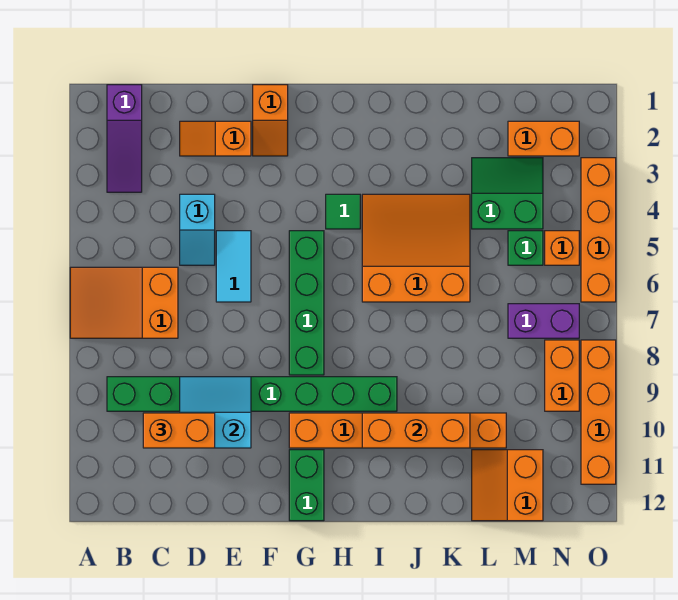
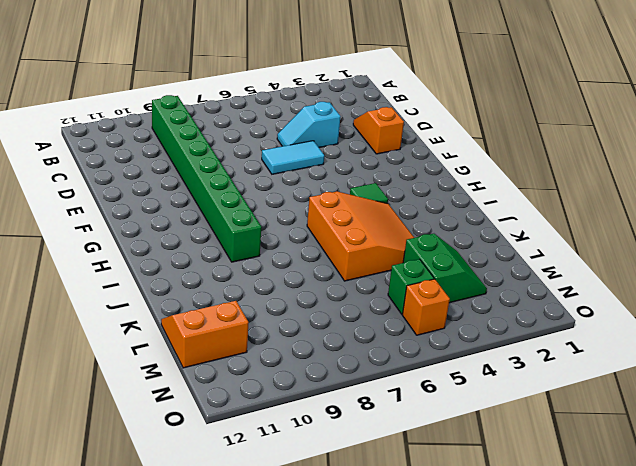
none -> orange 2x3 slope [70,267,178,338]
none -> purple 1x3 slope [107,85,142,192]
none -> orange 1x2 slope [253,85,288,156]

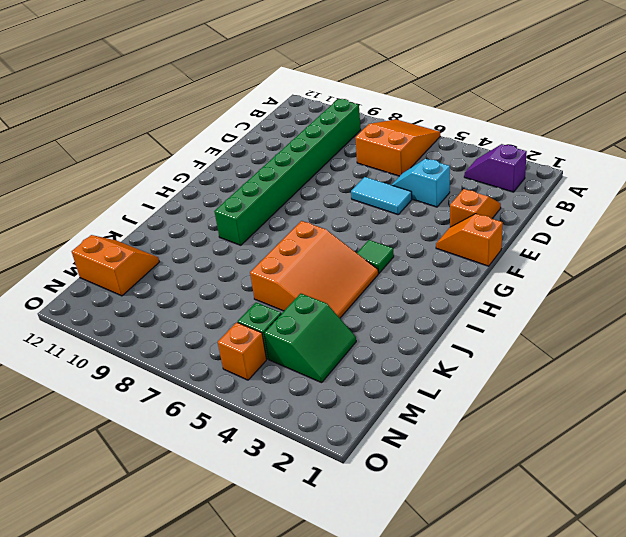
purple 1x2 slope [464,144,527,192] -> purple 1x3 slope [107,85,142,192]
none -> green 1x4 brick [289,231,324,375]
none -> orange 1x6 brick [289,413,506,448]
none -> green 1x2 brick [289,450,324,521]

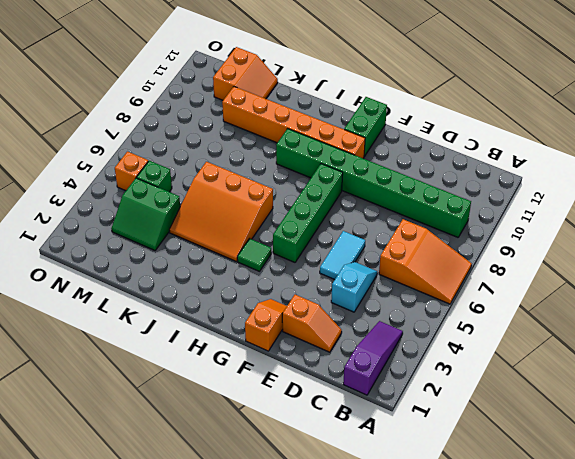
none -> orange 1x2 brick [508,121,579,156]
none -> purple 1x2 brick [508,304,579,338]
none -> orange 1x2 brick [545,340,579,411]

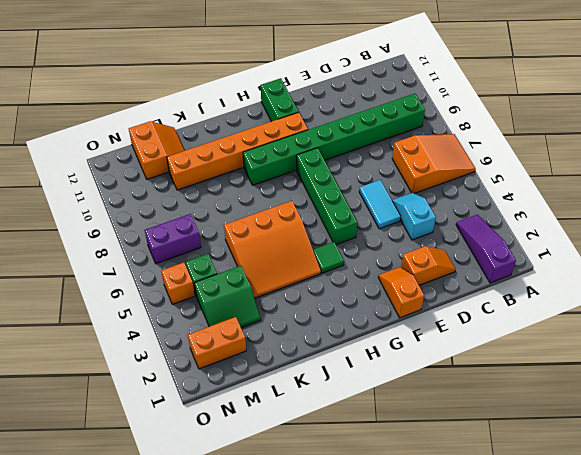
none -> orange 1x2 brick [545,340,579,411]
none -> orange 1x4 brick [581,158,616,302]
none -> orange 1x4 brick [581,340,616,484]

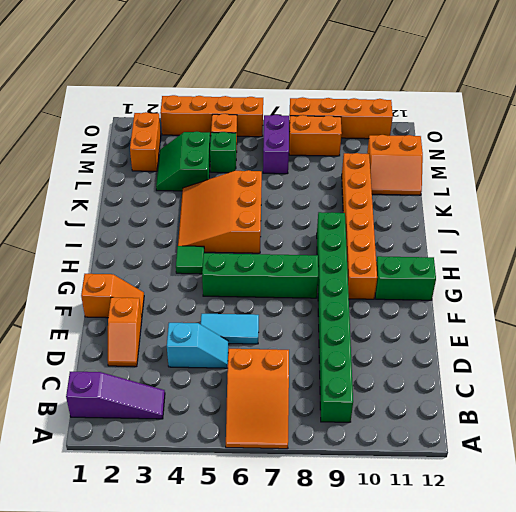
none -> cyan 2x2 slope [180,377,251,448]
none -> orange 1x3 brick [362,413,470,448]
none -> orange 1x2 brick [143,413,215,448]

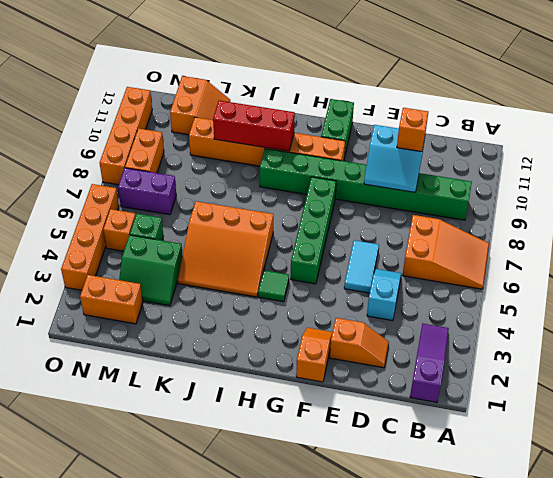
orange 1x1 brick [397,108,428,152] -> orange 1x2 brick [143,413,215,448]
red 1x3 brick [213,100,295,151] -> orange 1x3 brick [362,413,470,448]

